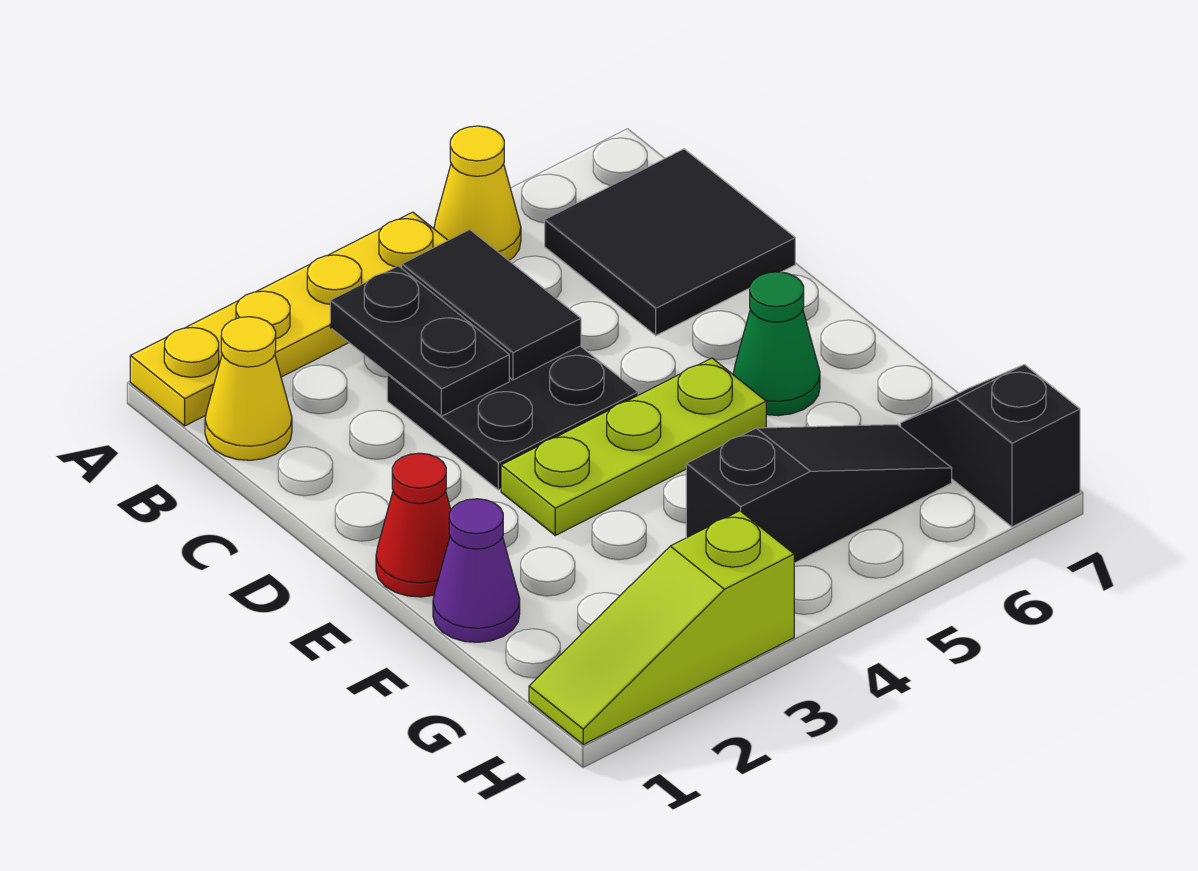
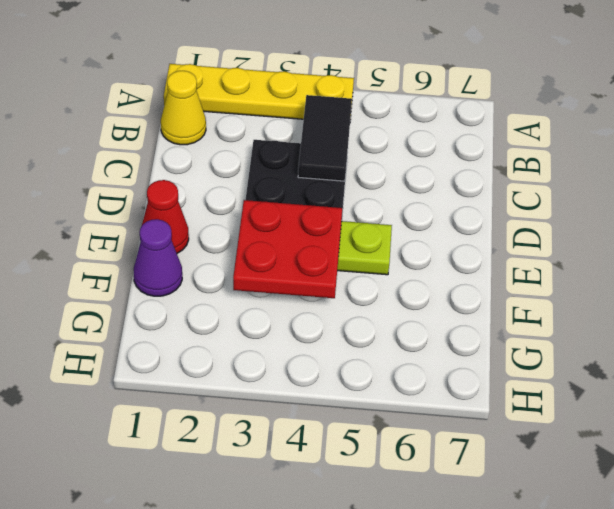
red 2x2 plate [233,200,343,298] -> none
none -> yellow 1x1 cone [434,126,521,260]
none -> black 2x2 tile [545,149,795,335]
none -> green 1x1 cone [733,272,820,416]

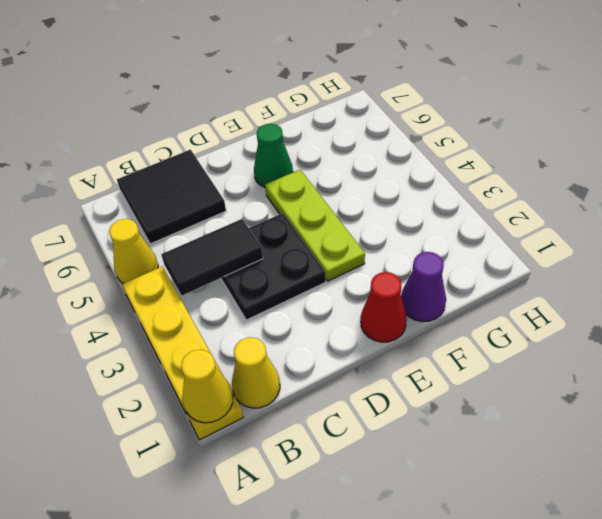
yellow 1x1 cone [181,350,233,423] -> none
none -> black 1x3 slope [686,425,952,563]
none -> black 1x2 slope [901,365,1080,527]
none -> lime 1x3 slope [529,511,794,745]

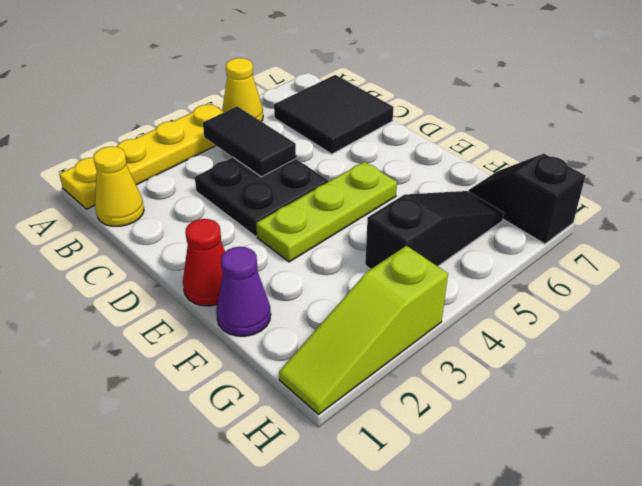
none -> green 1x1 cone [733,272,820,416]
none -> black 1x2 plate [330,266,509,416]

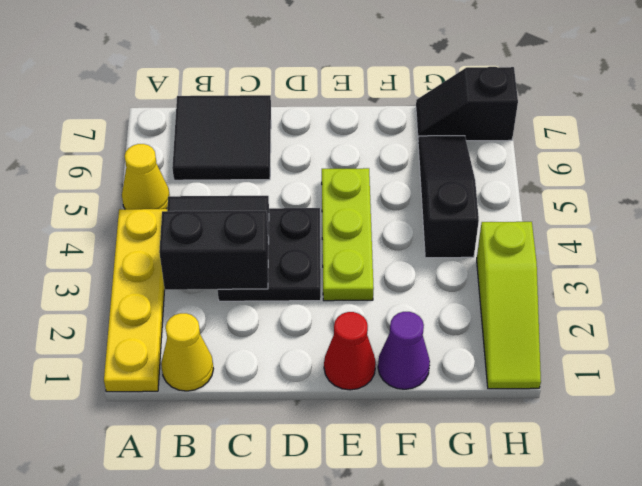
black 1x2 brick [159,211,268,290] -> black 1x2 plate [330,266,509,416]
none -> green 1x1 cone [733,272,820,416]

